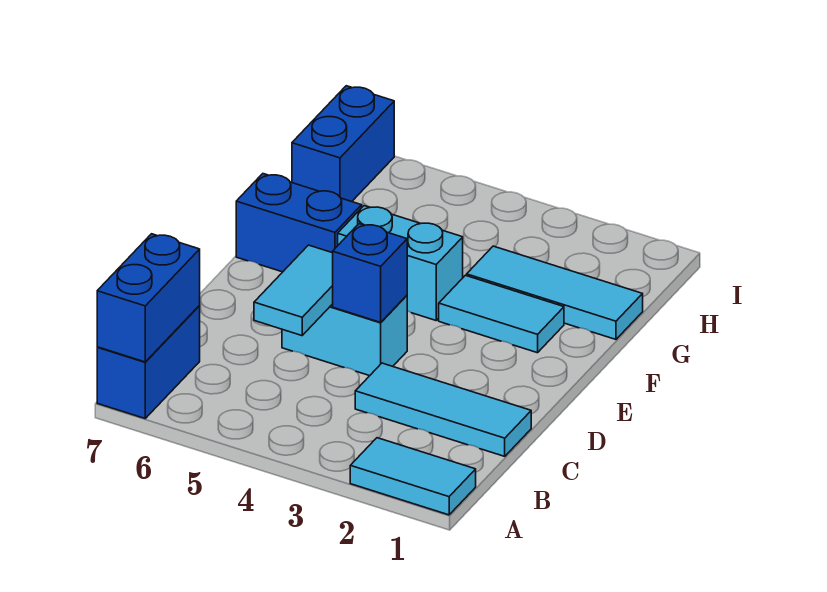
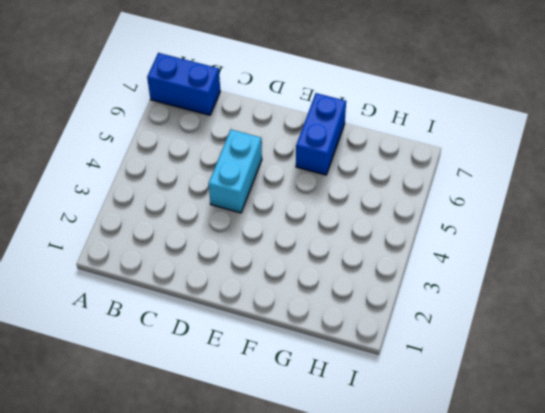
none -> cyan 1x2 tile [350,438,476,515]
none -> cyan 1x3 tile [355,363,531,456]
none -> cyan 1x2 tile [439,275,564,353]

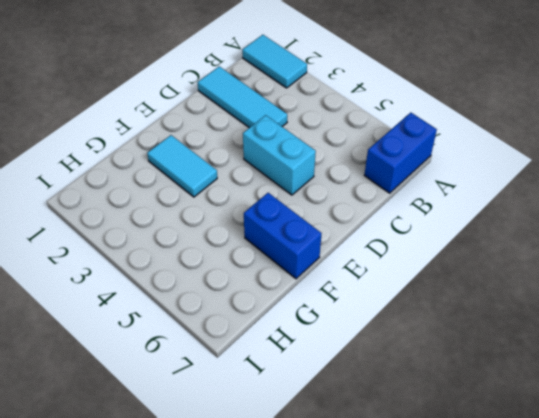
none -> cyan 1x2 brick [338,206,463,320]
none -> cyan 1x3 tile [467,246,643,339]
none -> blue 1x2 brick [292,86,394,202]

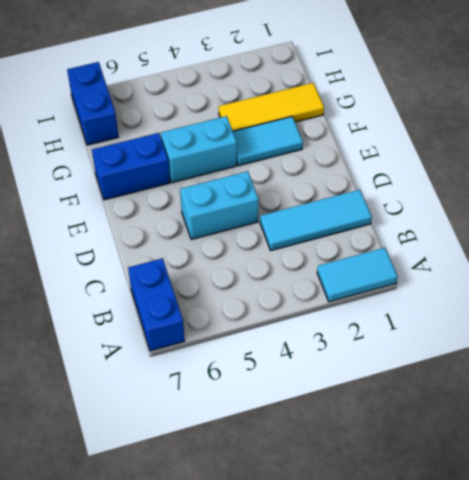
yellow 1x3 tile [219,83,324,131] -> cyan 1x3 tile [467,246,643,339]
none -> blue 1x2 brick [97,234,200,362]
none -> cyan 1x2 tile [254,245,333,336]
none -> blue 1x1 brick [333,224,407,322]

